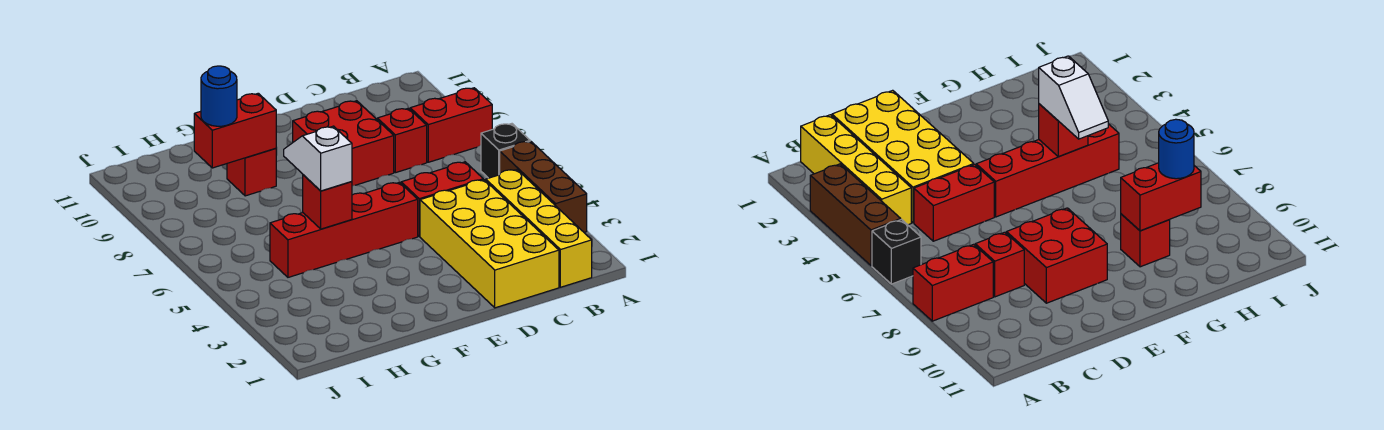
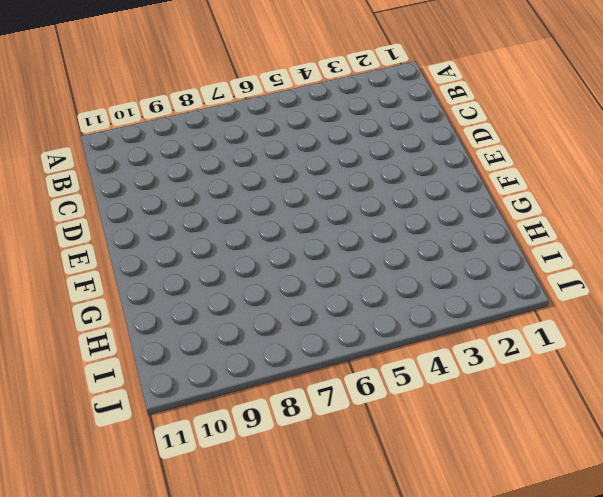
none -> brown 1x3 brick [500,141,587,232]
none -> black 1x1 brick [481,124,530,178]
none -> red 1x2 brick [410,88,492,162]

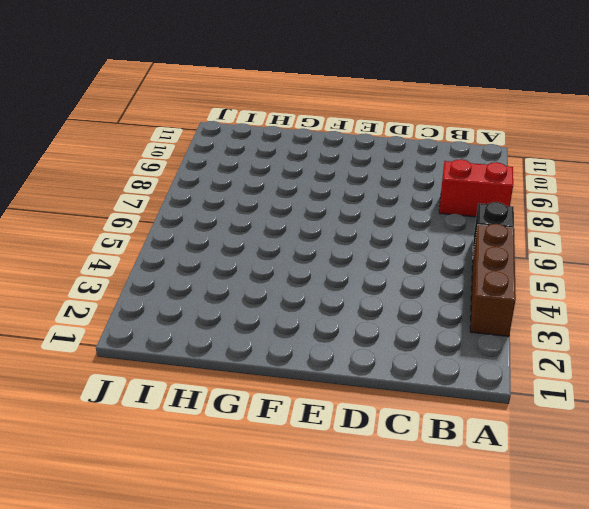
none -> yellow 1x4 brick [486,170,592,287]
none -> yellow 2x4 brick [420,180,559,308]
none -> red 1x2 brick [401,162,483,236]

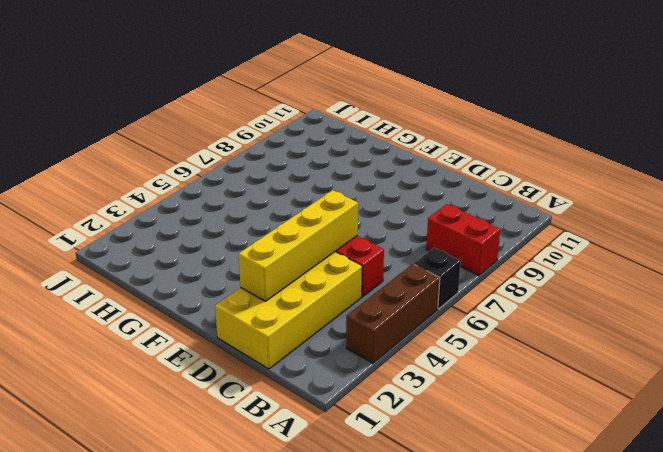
yellow 1x4 brick [239,190,358,301] -> yellow 1x4 brick moved to [486,170,592,287]
none -> red 1x1 brick [377,108,427,173]
none -> red 2x2 brick [293,101,394,186]
none -> red 1x4 brick [270,182,418,277]

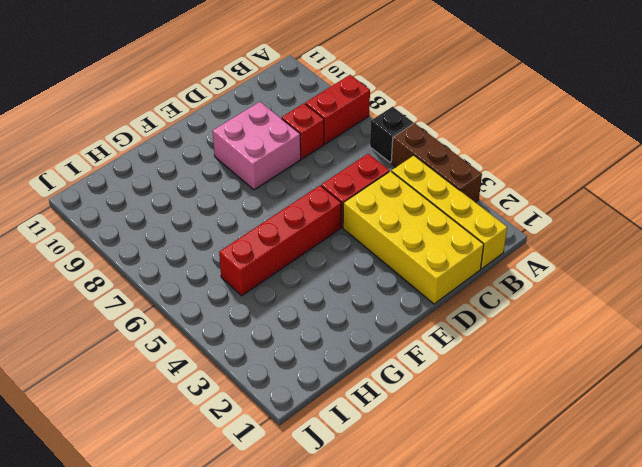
pink 2x2 brick [213,102,301,190] -> red 2x2 brick [293,101,394,186]
none -> red 1x1 brick [227,148,276,196]
none -> red 1x1 brick [303,175,352,229]
none -> red 1x2 brick [194,93,276,168]

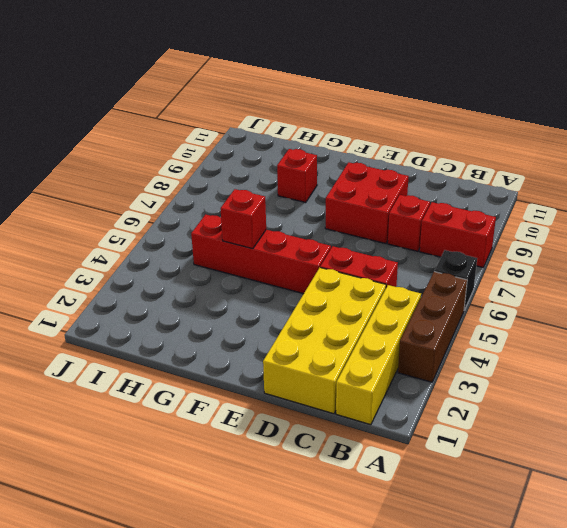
none -> red 1x2 brick [194,93,276,168]
none -> white 1x2 slope [284,126,352,191]
none -> blue 1x1 round brick [201,66,237,126]

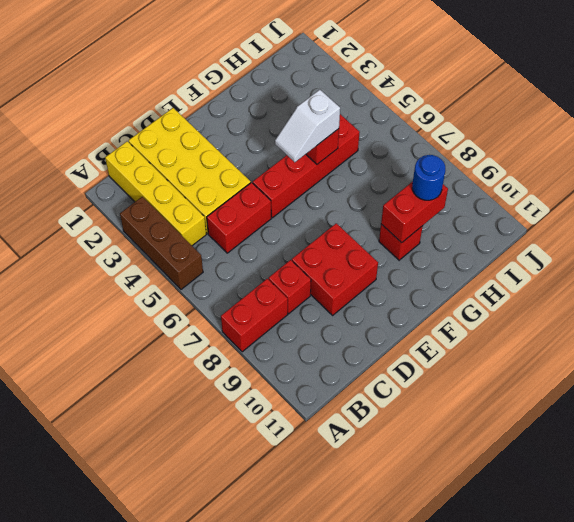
white 1x2 slope [275,90,340,162] -> white 1x2 slope turned to [284,126,352,191]
none -> black 1x1 brick [481,124,530,178]

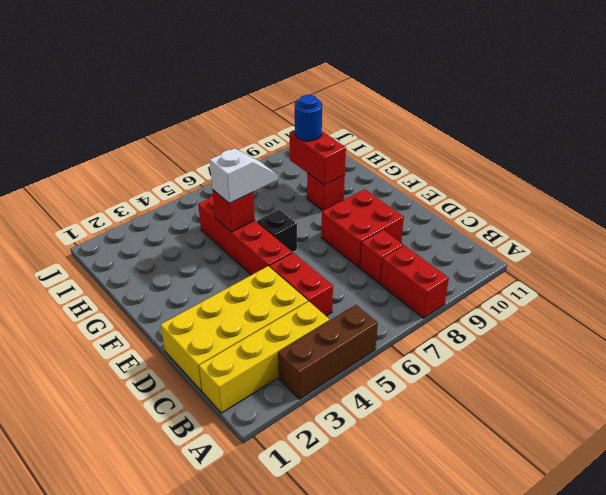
black 1x1 brick [257,210,297,252] -> black 1x1 brick moved to [481,124,530,178]

